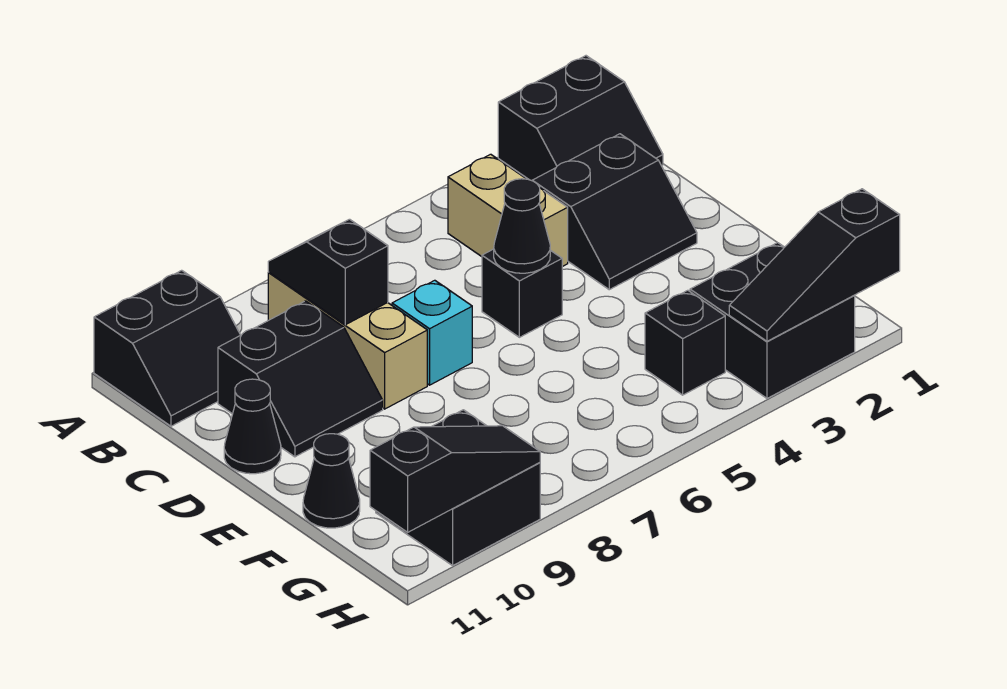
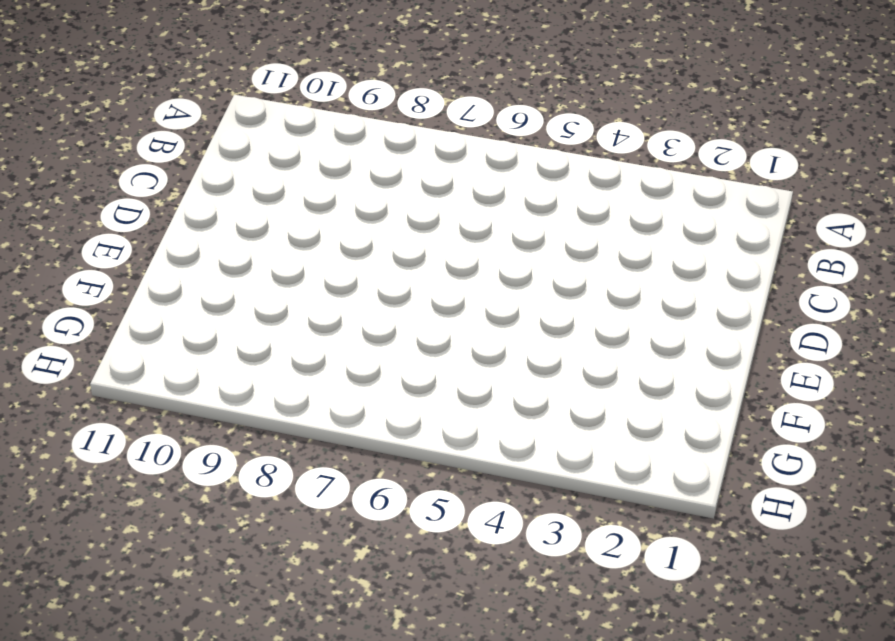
none -> black 2x2 slope [498,56,663,181]
none -> black 2x2 slope [94,270,240,426]
none -> tan 1x2 brick [448,154,568,267]

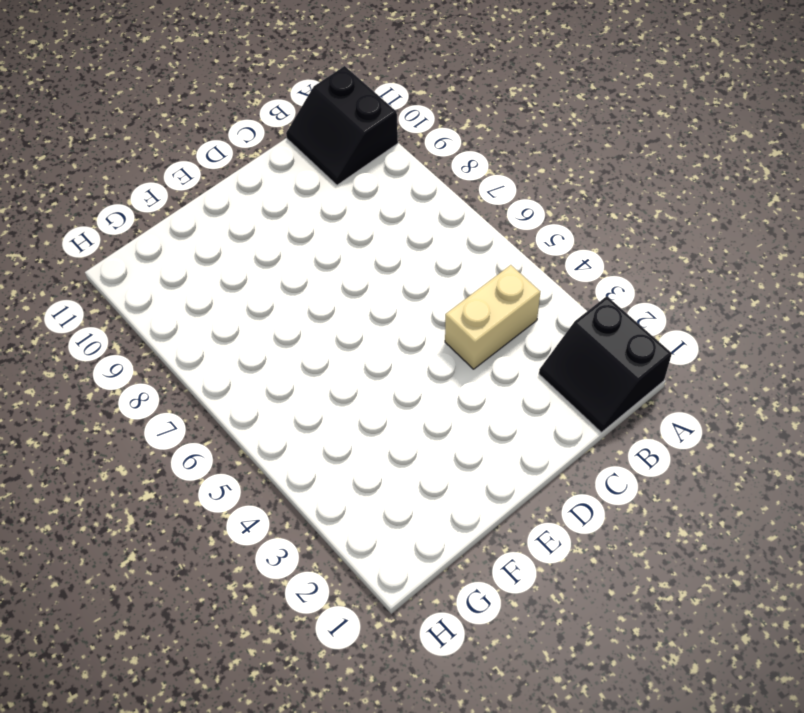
none -> tan 1x3 brick [268,273,427,409]
none -> black 2x2 slope [532,134,697,290]
none -> black 2x2 slope [218,301,383,457]

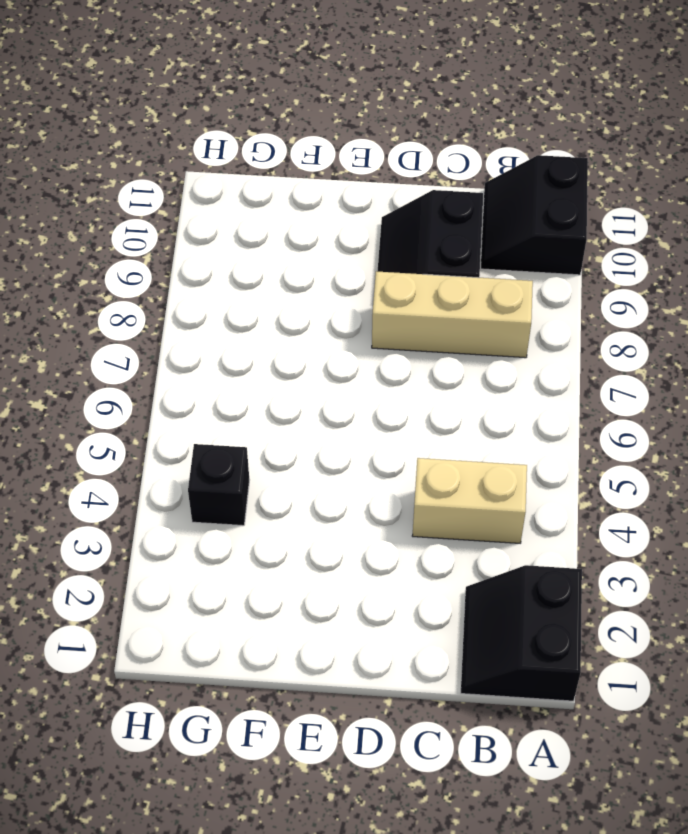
none -> black 2x2 slope [532,134,697,290]
none -> black 1x1 brick [482,249,562,337]
none -> cyan 1x1 brick [392,280,472,385]

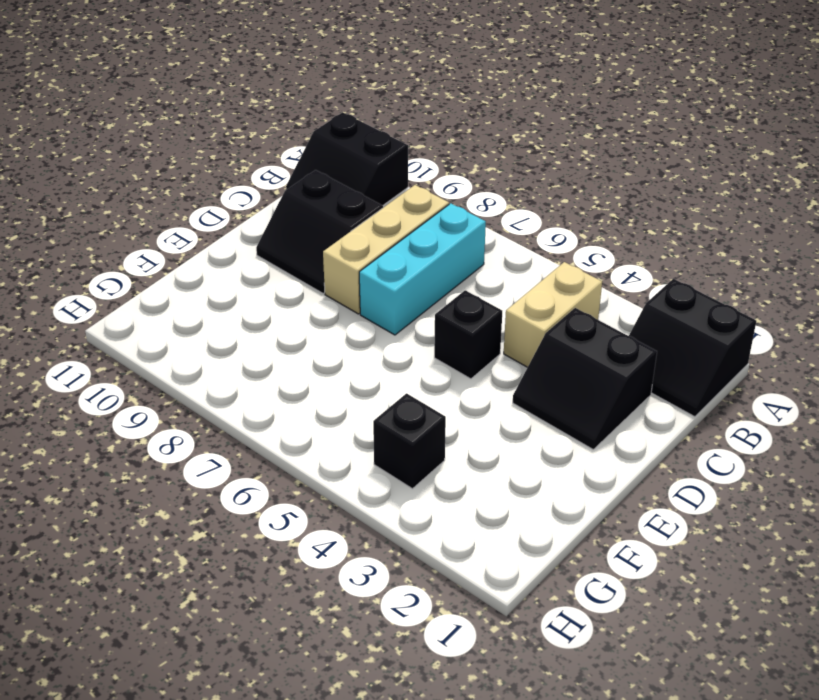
cyan 1x3 brick [359,203,486,335] -> cyan 1x1 brick [392,280,472,385]
none -> black 1x1 cone [224,379,281,474]
none -> black 1x1 cone [303,434,360,528]
none -> black 2x2 brick [690,243,855,398]

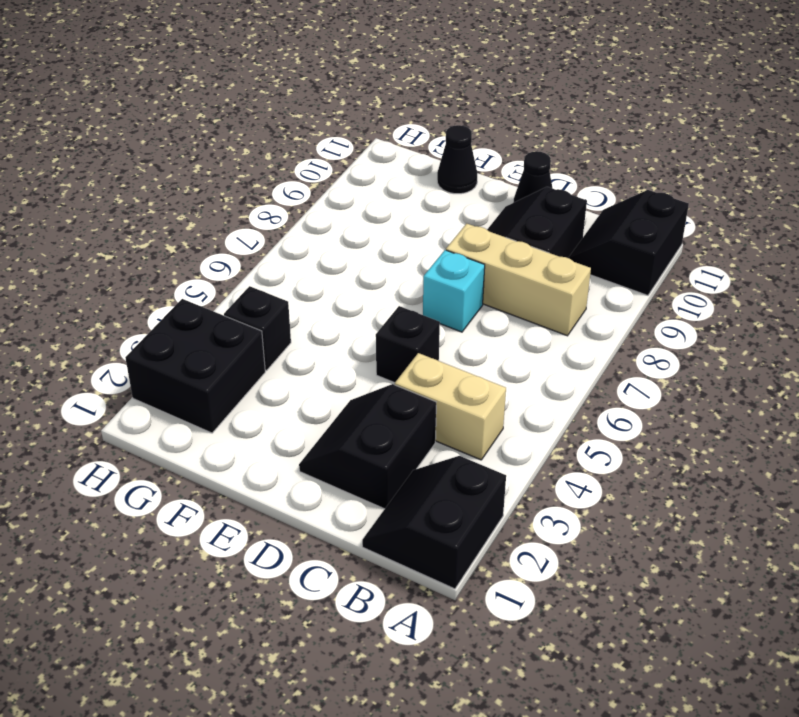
none -> black 2x2 brick [376,410,540,566]
none -> black 1x2 slope [268,219,388,325]
none -> black 1x1 cone [494,179,550,273]

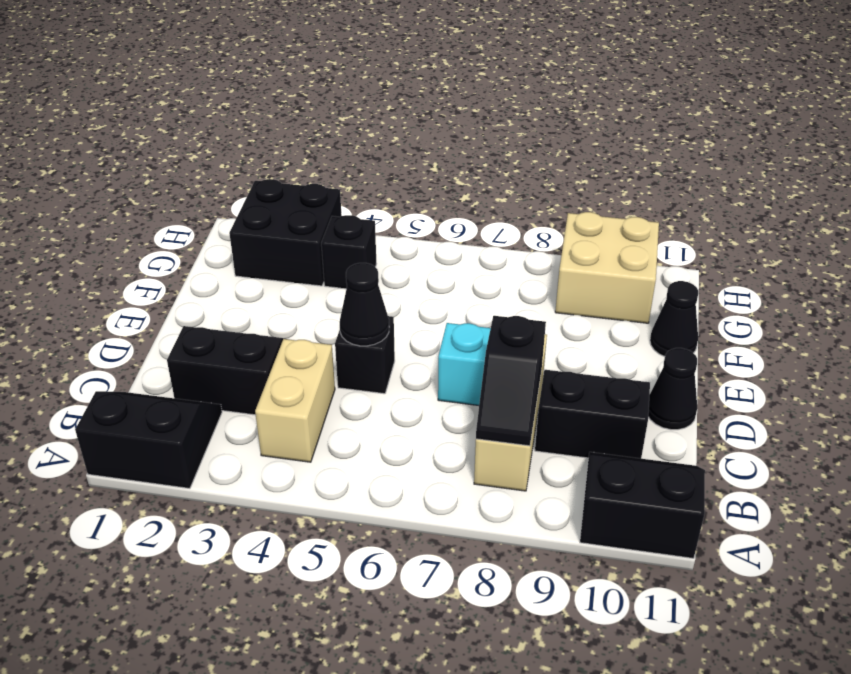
tan 2x2 brick [555,212,659,323] -> black 2x2 brick [376,410,540,566]
none -> black 1x3 slope [729,189,900,341]
none -> black 1x3 slope [370,426,540,532]

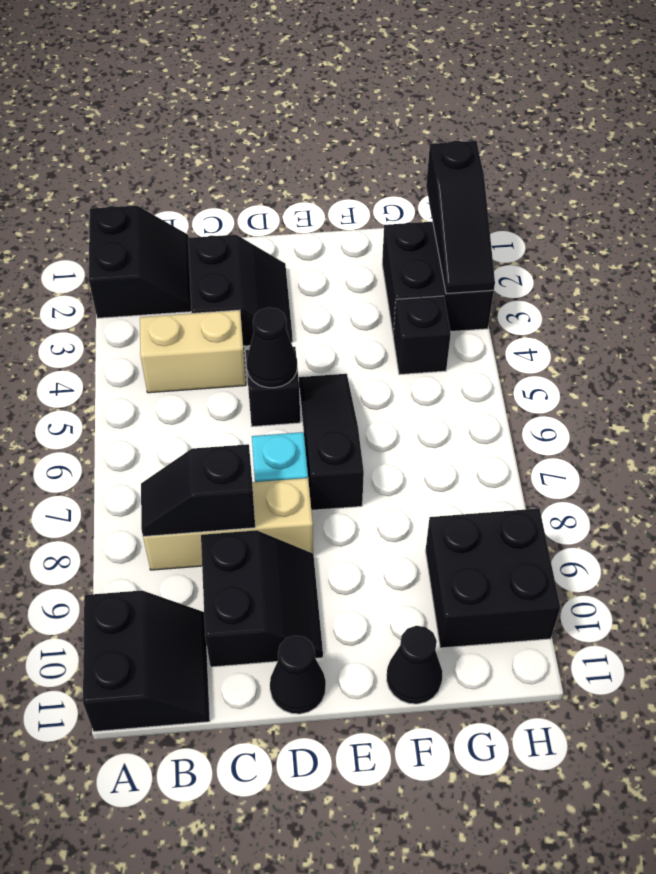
black 1x3 slope [299,374,364,510] -> black 1x3 slope moved to [370,426,540,532]

